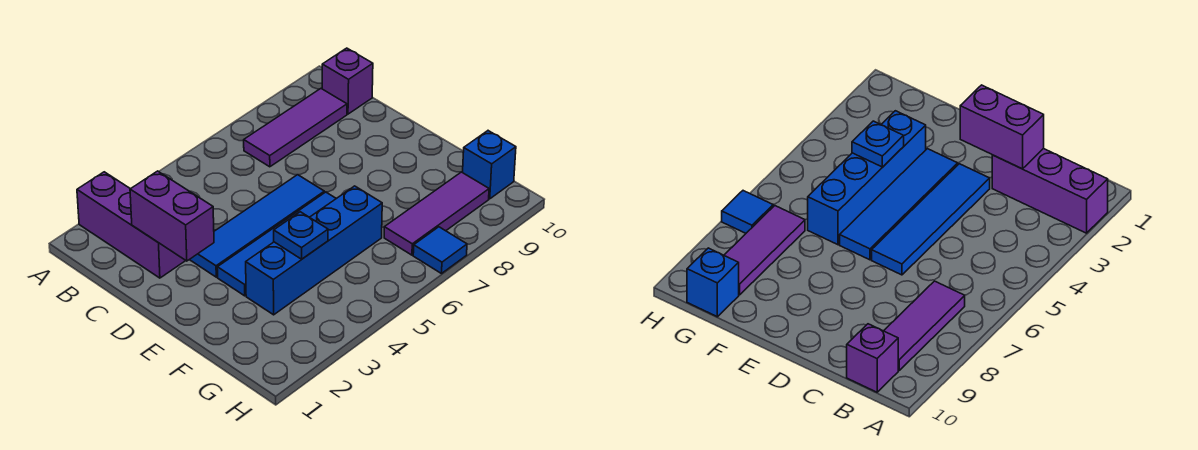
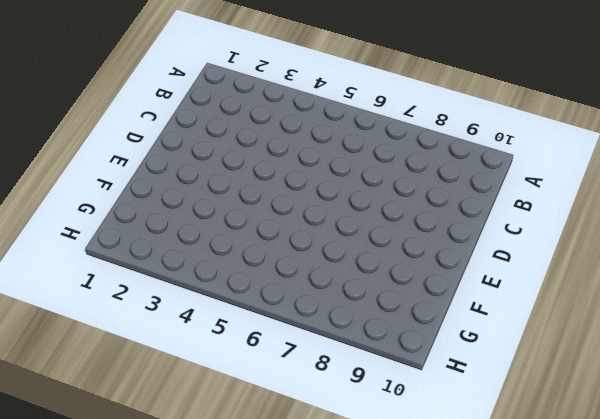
none -> purple 1x3 brick [77,172,186,278]
none -> purple 1x3 tile [244,89,347,167]

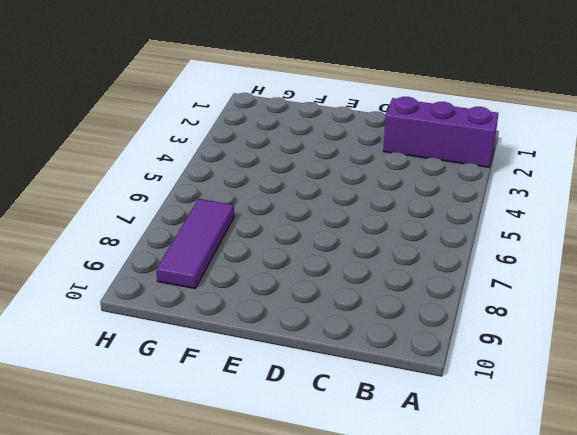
none -> purple 1x3 tile [244,89,347,167]
none -> purple 1x1 brick [322,48,373,114]

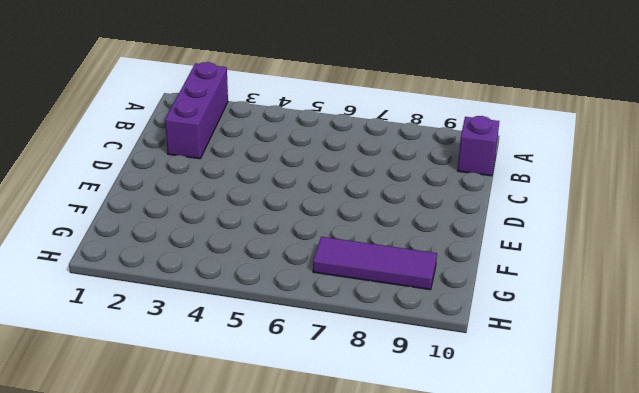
none -> purple 1x3 tile [244,89,347,167]
none -> blue 1x4 tile [190,175,324,277]

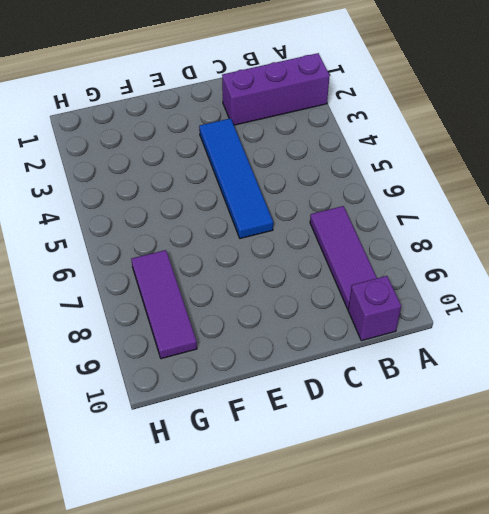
none -> blue 1x4 tile [217,192,336,296]
none -> blue 1x4 brick [246,186,382,315]

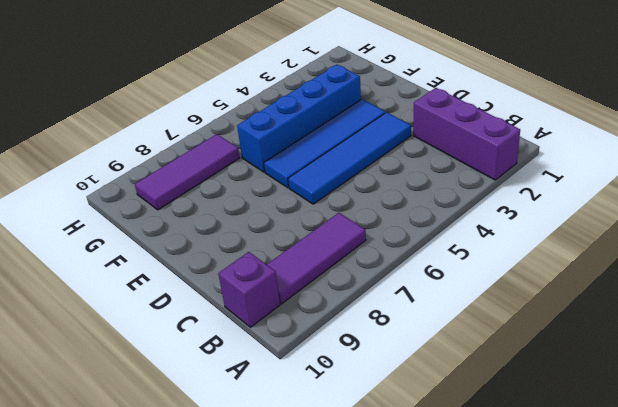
none -> blue 1x1 brick [463,131,516,199]
none -> blue 1x1 tile [413,227,467,274]

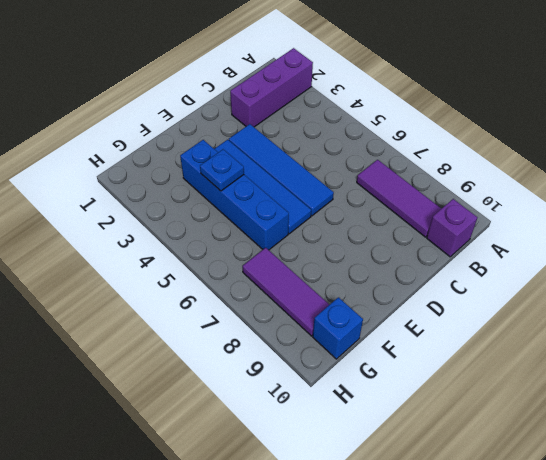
none -> blue 1x1 tile [413,227,467,274]
none -> purple 1x2 brick [130,171,214,261]

